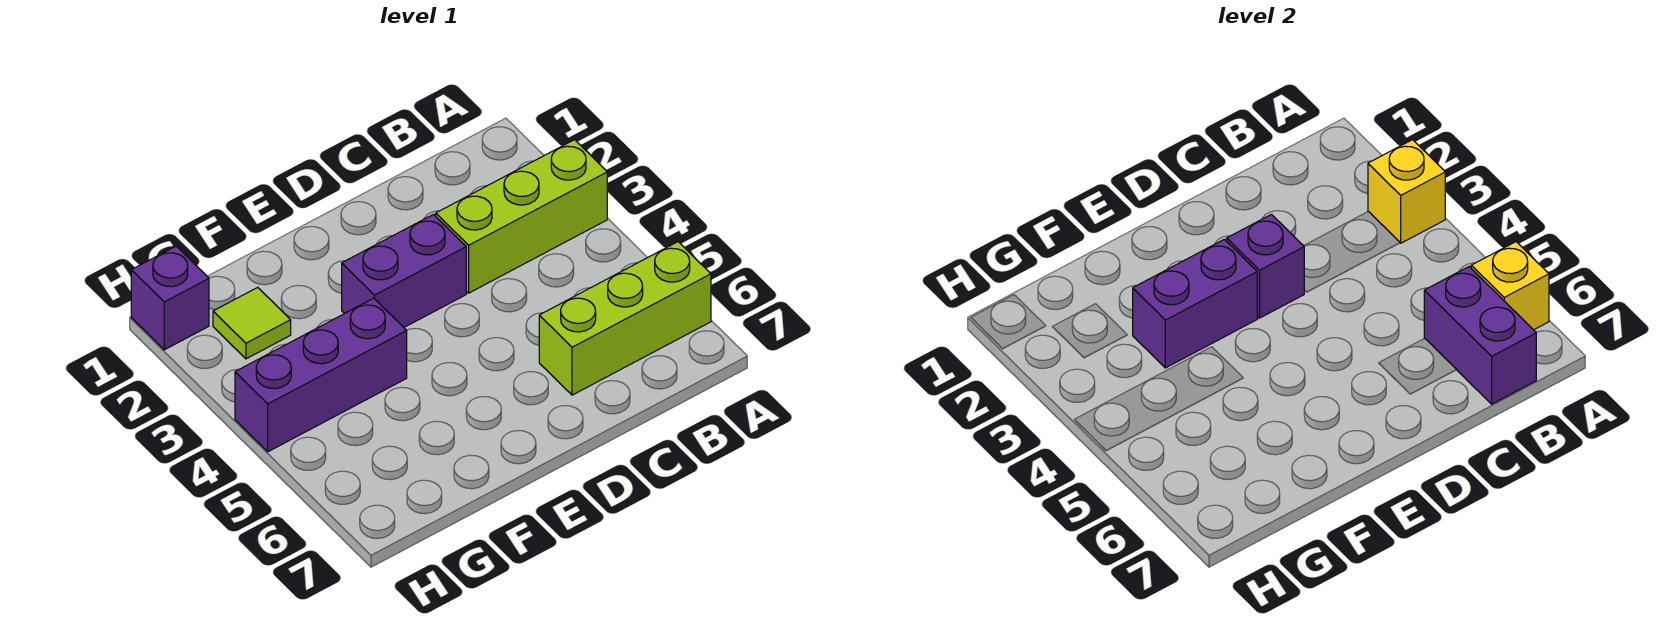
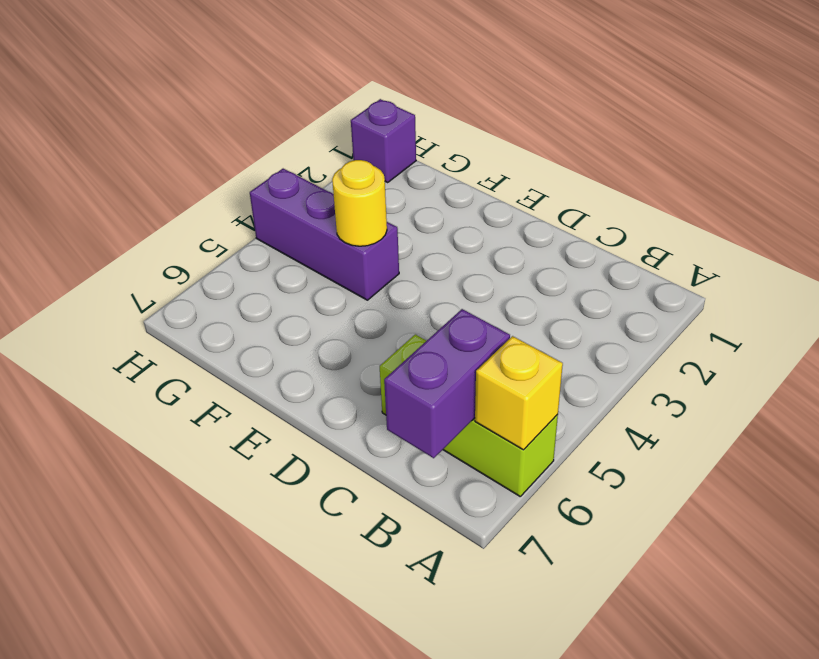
yellow 1x1 round brick [332,160,387,246] -> none
none -> lime 1x3 brick [436,140,607,293]
none -> purple 1x2 brick [342,214,466,327]

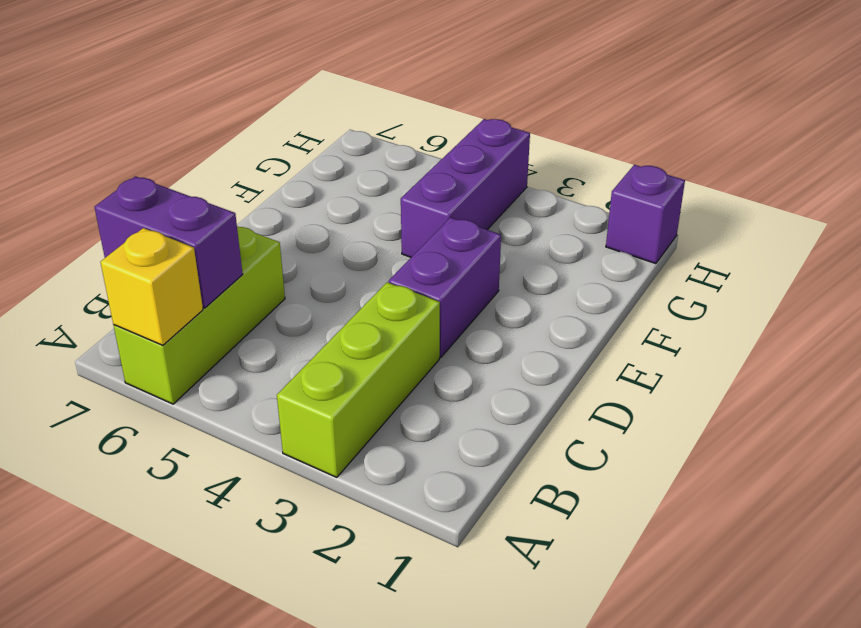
none -> lime 1x1 tile [213,287,291,359]
none -> yellow 1x1 brick [1368,140,1445,243]

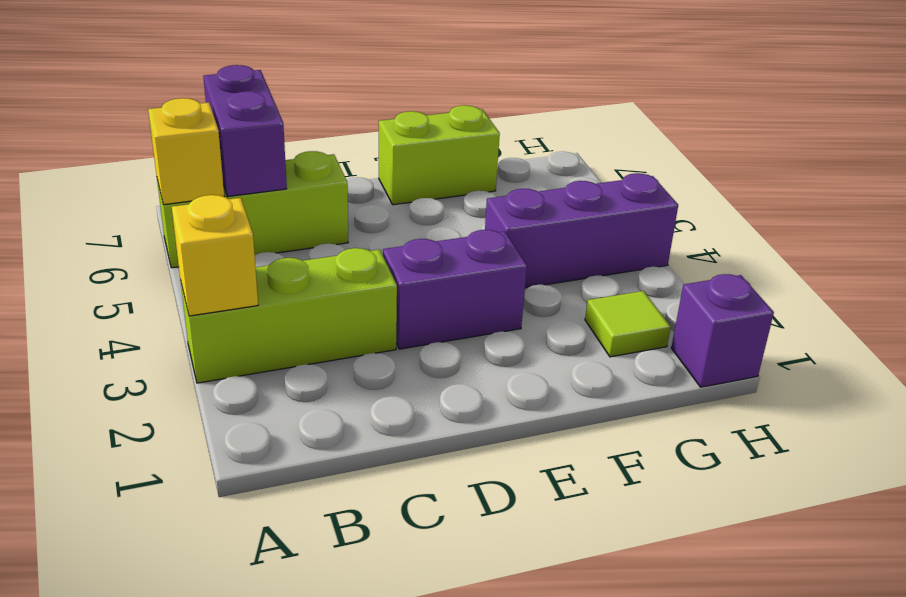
lime 1x2 brick [379,105,500,205] -> none
none -> purple 1x1 brick [1227,214,1304,318]
none -> purple 1x2 brick [1133,239,1257,368]

